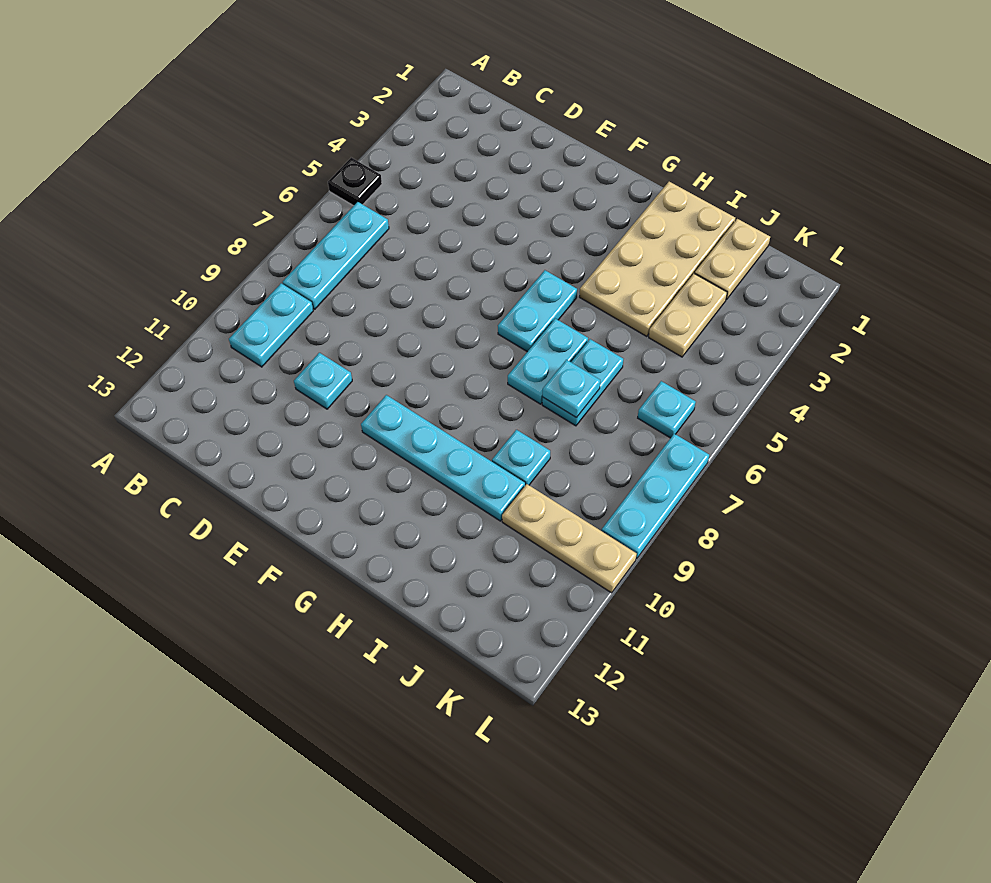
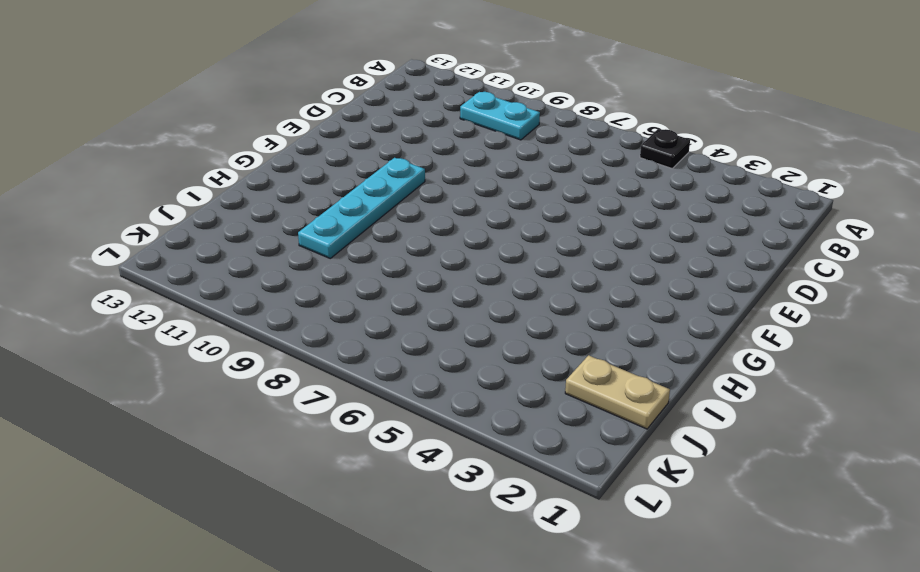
none -> cyan 1x3 plate [283,202,389,309]
none -> cyan 1x1 plate [294,353,352,409]
none -> cyan 1x2 plate [498,270,577,352]

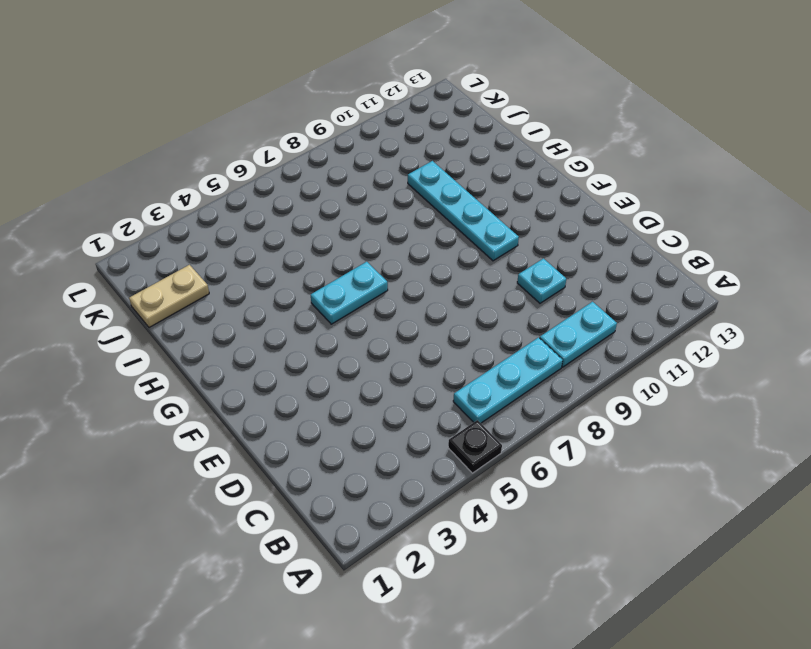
none -> tan 2x4 plate [580,182,735,337]
none -> cyan 1x2 plate [508,319,588,404]
none -> cyan 1x2 plate [542,339,623,426]

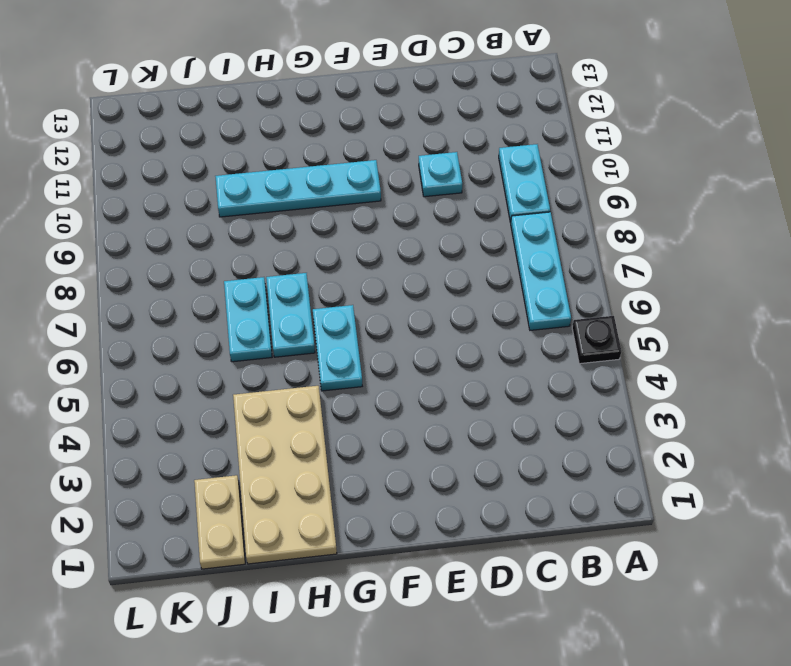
none -> cyan 1x1 plate [492,430,550,485]
none -> tan 1x2 plate [649,274,727,357]
none -> tan 1x3 plate [502,484,637,593]

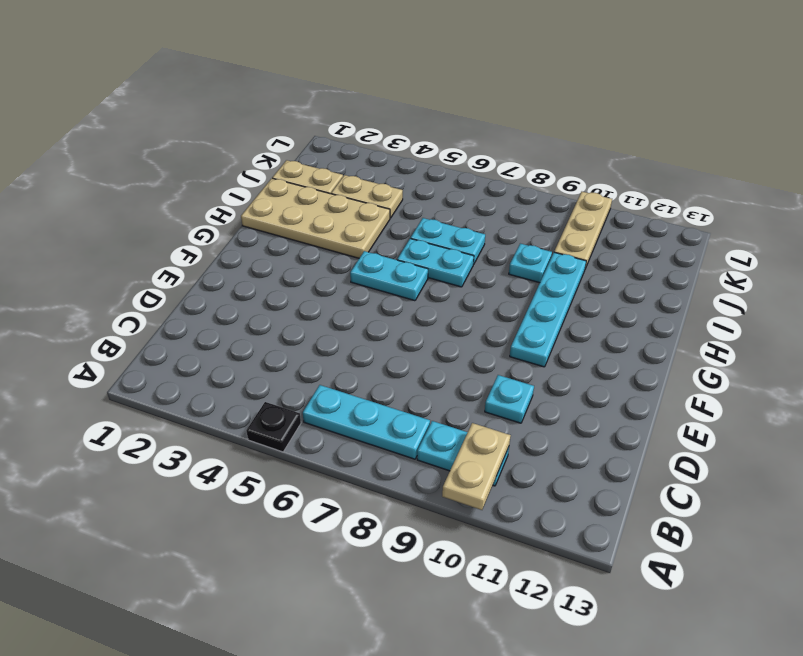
tan 1x2 plate [442,423,511,510] -> none
none -> cyan 1x1 plate [638,381,696,438]
none -> cyan 1x3 plate [602,434,709,559]
none -> cyan 1x1 plate [543,360,600,418]

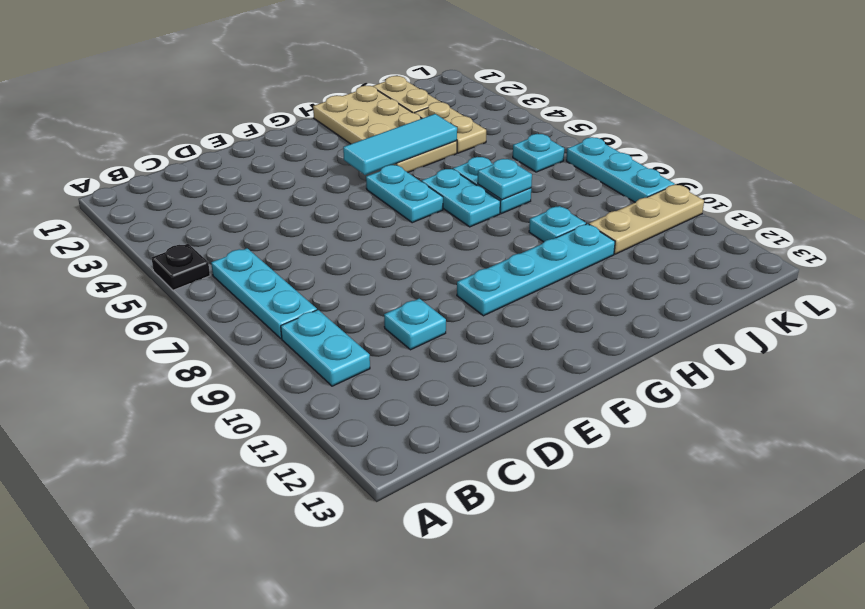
cyan 1x3 tile [343,114,457,175] -> none

